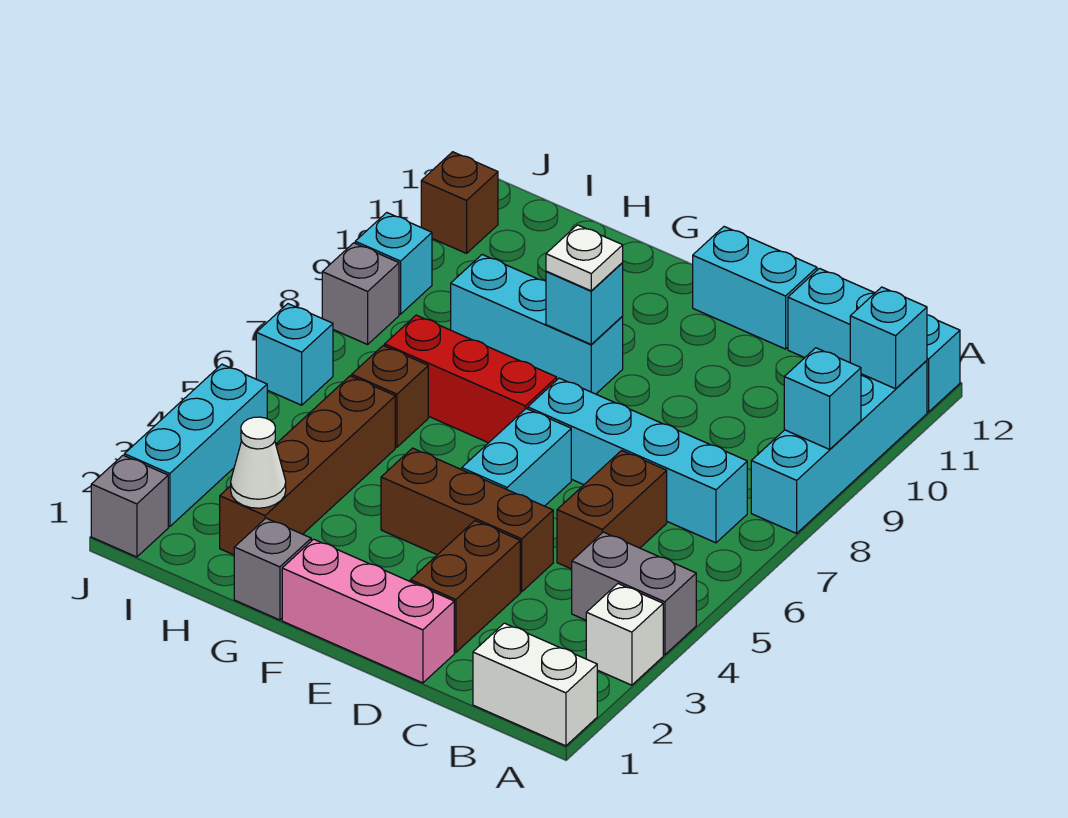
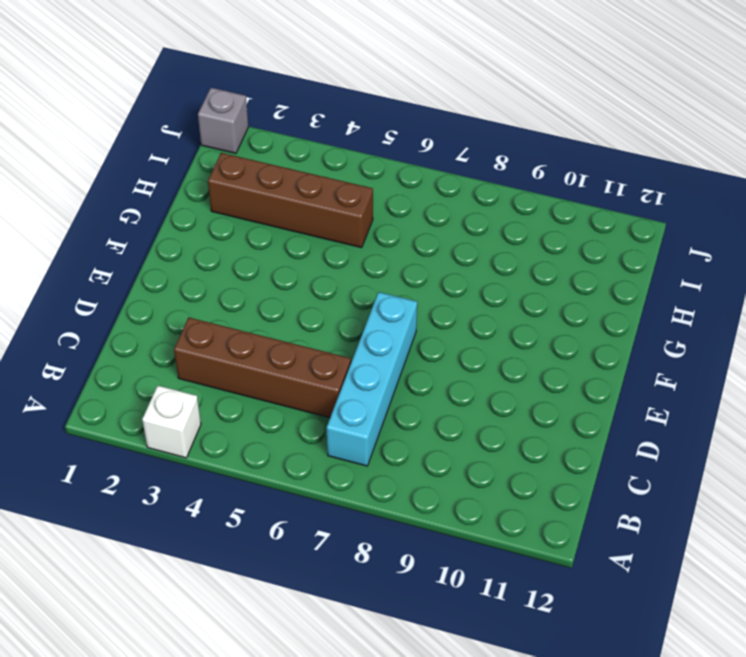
brown 1x4 brick [174,318,351,418] -> brown 1x2 brick [557,451,667,569]
none -> white 1x2 brick [473,623,597,746]
none -> grey 1x2 brick [572,532,696,655]
none -> cyan 1x4 brick [751,361,927,533]

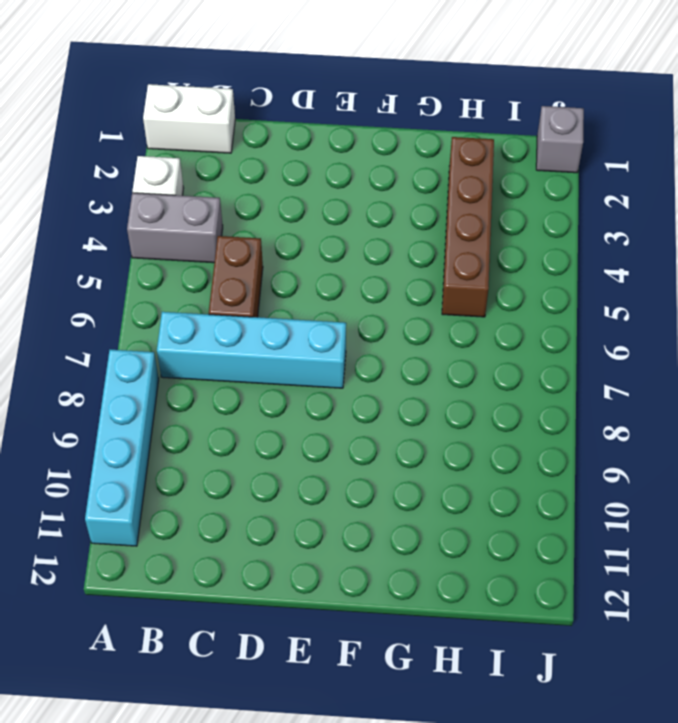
none -> cyan 1x3 brick [788,268,960,412]
none -> pink 1x3 brick [282,539,454,683]
none -> brown 1x2 brick [410,521,520,653]

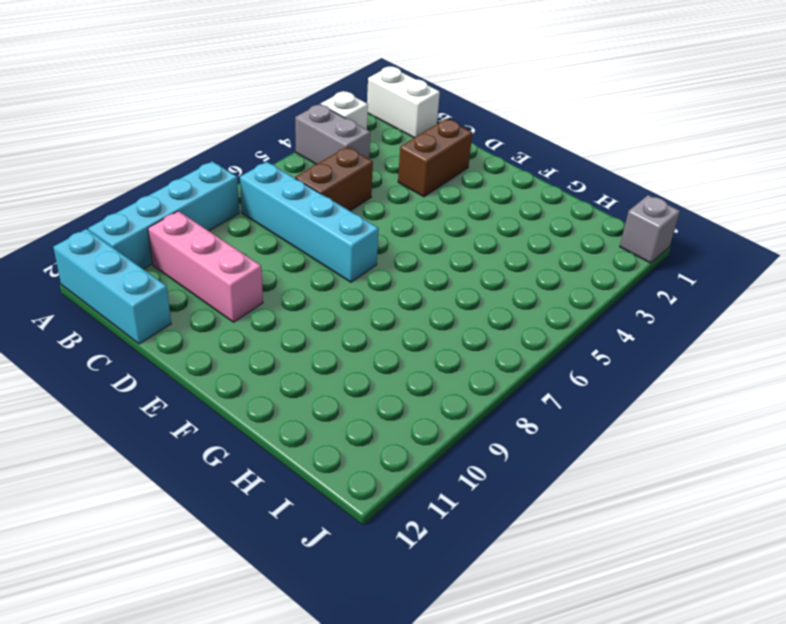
pink 1x3 brick [148,211,263,322] -> pink 1x3 brick moved to [282,539,454,683]
none -> brown 1x3 brick [381,448,553,592]
none -> cyan 1x2 brick [692,227,817,349]
none -> cyan 1x2 brick [462,409,571,506]

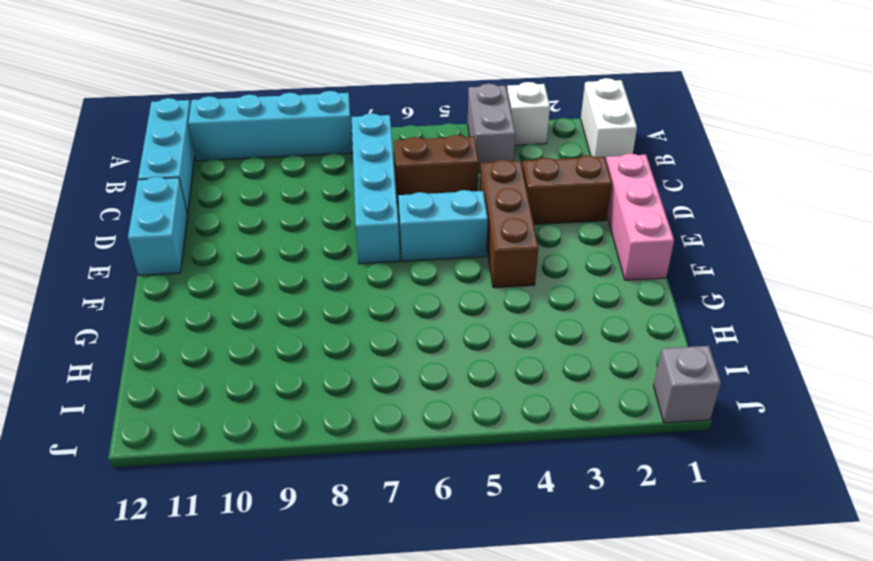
none -> red 1x3 brick [385,315,557,443]
none -> cyan 1x3 brick [451,255,623,394]
none -> grey 1x1 brick [234,518,311,620]

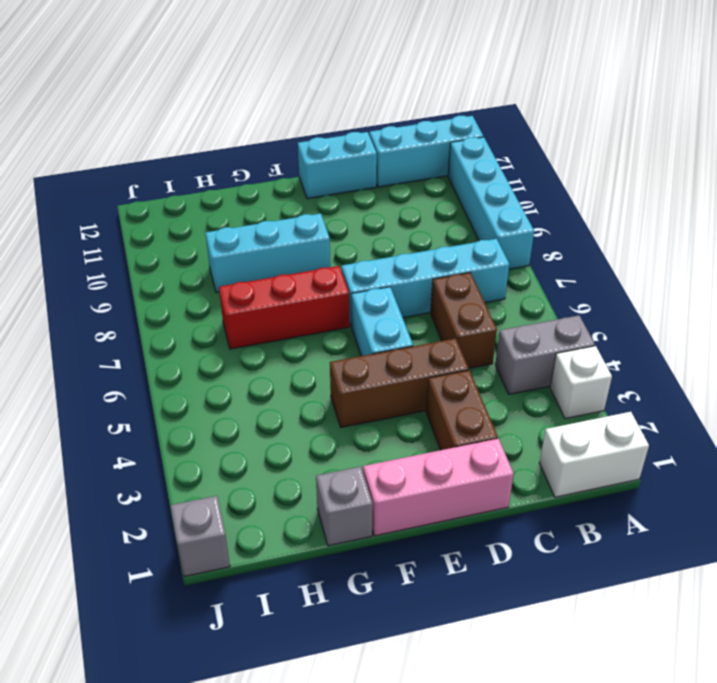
none -> brown 1x4 brick [220,376,395,555]
none -> brown 1x1 brick [352,346,428,447]
none -> cyan 1x3 brick [124,364,267,527]

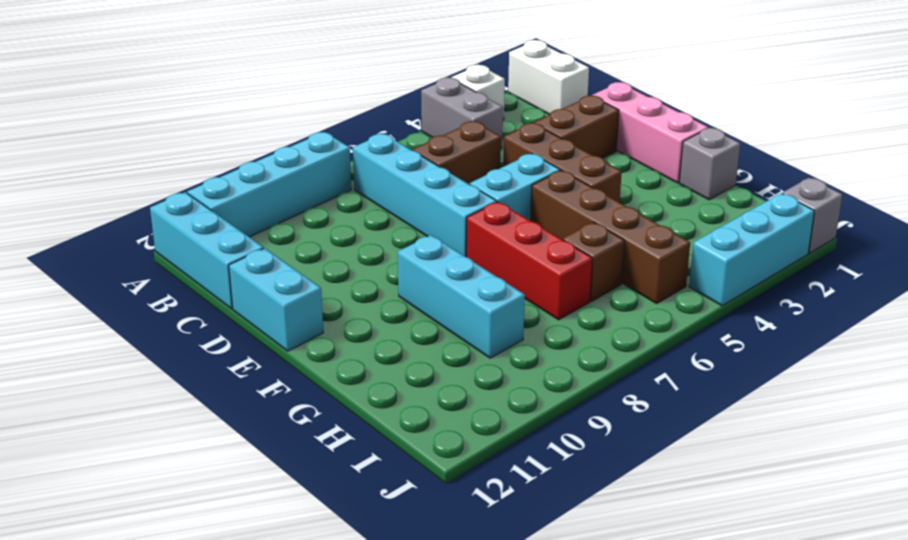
brown 1x4 brick [531,170,690,304] -> brown 1x4 brick turned to [220,376,395,555]
none -> cyan 1x1 brick [256,304,333,405]
none -> grey 1x1 brick [322,243,399,344]
none -> cyan 1x1 brick [355,213,432,314]

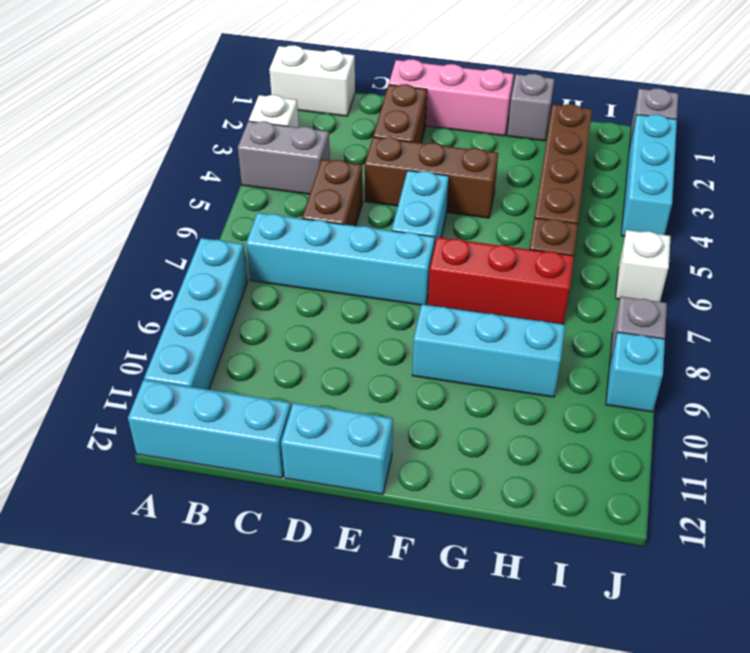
white 1x1 brick [616,230,671,302] -> cyan 1x1 brick [256,304,333,405]
none -> brown 1x1 brick [421,152,498,253]
none -> cyan 1x1 brick [784,348,861,449]
none -> cyan 1x1 brick [850,287,927,389]

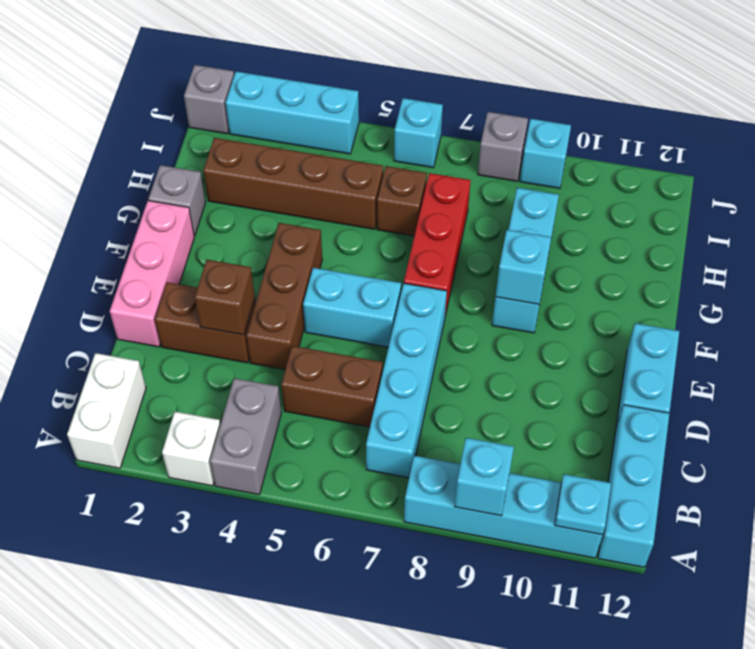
cyan 1x1 plate [555,474,611,535] -> cyan 1x1 brick [850,287,927,389]
brown 1x1 brick [195,260,255,335] -> brown 1x1 brick moved to [421,152,498,253]
none -> white 1x1 cone [231,417,286,508]
none -> white 1x1 plate [546,225,623,291]

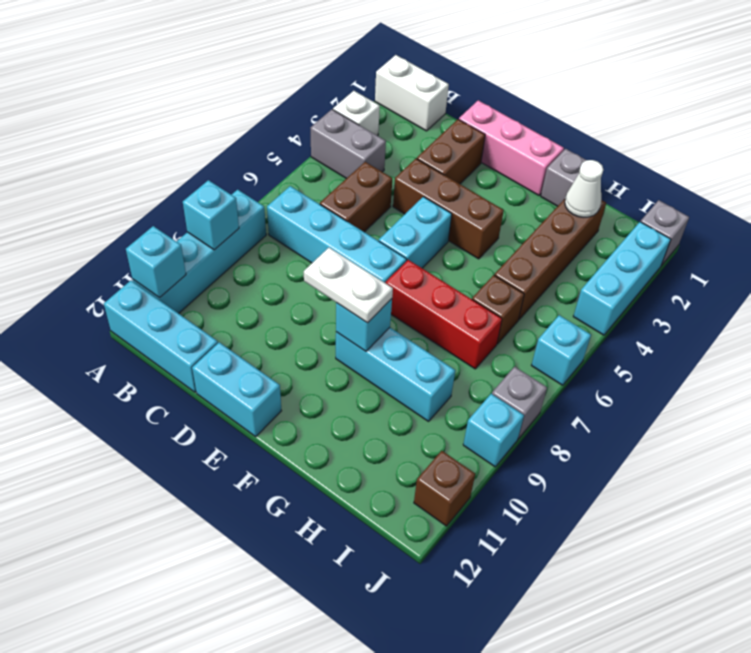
white 1x2 plate [304,248,393,323] -> white 1x1 plate [546,225,623,291]

